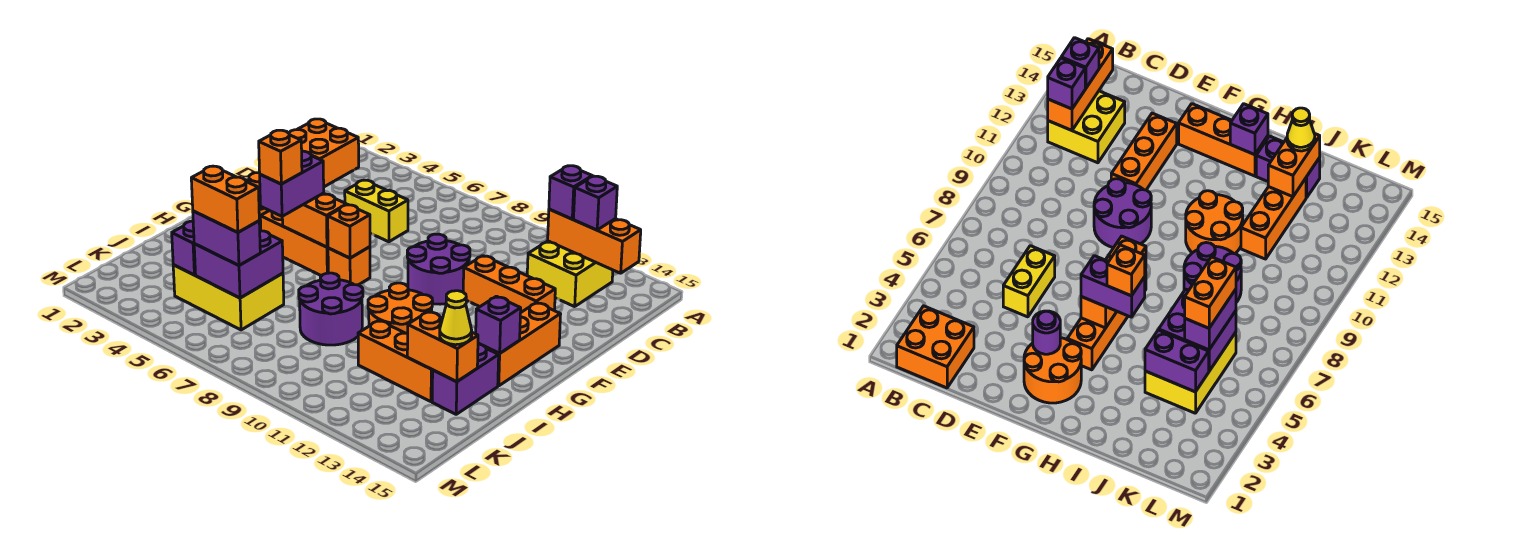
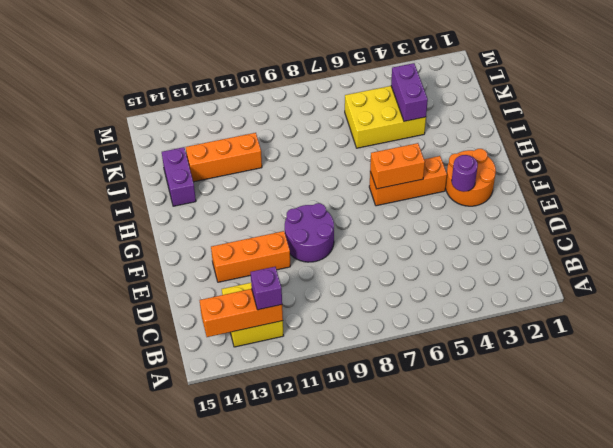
none -> orange 2x2 brick [289,119,359,187]
none -> yellow 1x2 brick [345,180,408,242]
none -> orange 1x3 brick [478,302,561,386]

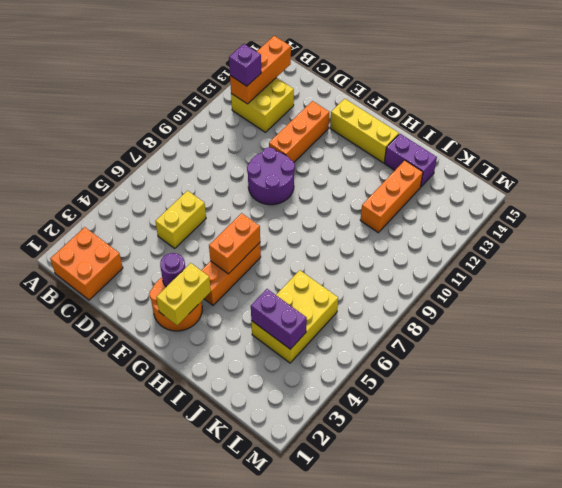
yellow 1x3 brick [330,99,399,163] -> orange 1x3 brick [478,302,561,386]
yellow 1x2 brick [156,263,211,325] -> none
none -> orange 1x1 brick [328,247,370,285]
none -> orange 2x2 round brick [368,283,433,333]
none -> purple 2x2 round brick [299,273,363,345]

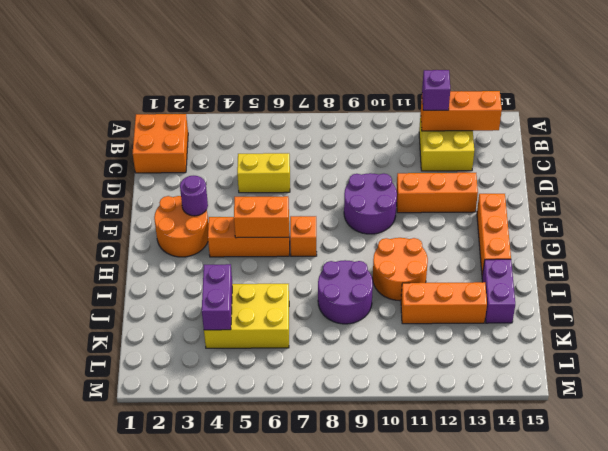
none -> orange 1x1 brick [328,205,370,258]
none -> purple 1x1 brick [476,296,521,353]
none -> purple 2x2 brick [194,230,283,298]

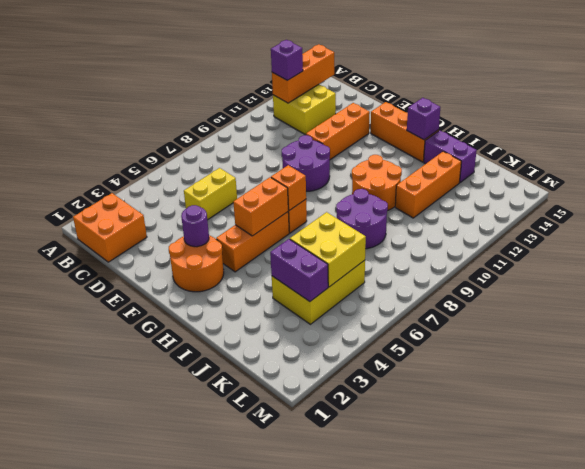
yellow 2x2 brick [290,212,366,287] -> purple 2x2 brick [194,230,283,298]
none -> orange 1x2 brick [407,311,478,382]
none -> purple 1x1 brick [574,176,617,230]
none -> purple 1x2 brick [260,151,324,216]

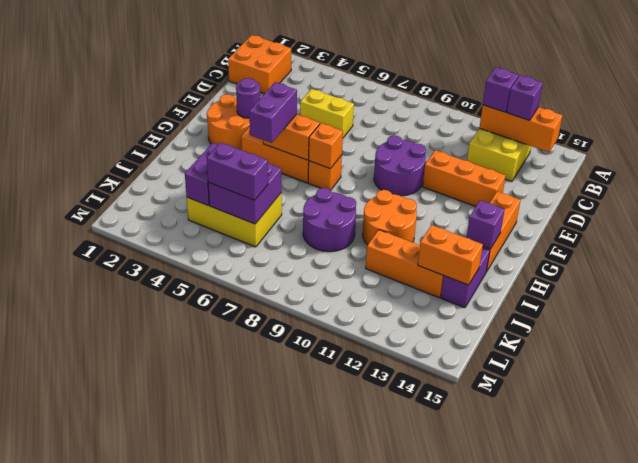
none -> yellow 1x1 cone [440,291,472,345]
none -> orange 1x1 brick [259,130,302,184]
none -> orange 1x2 brick [191,166,259,232]

